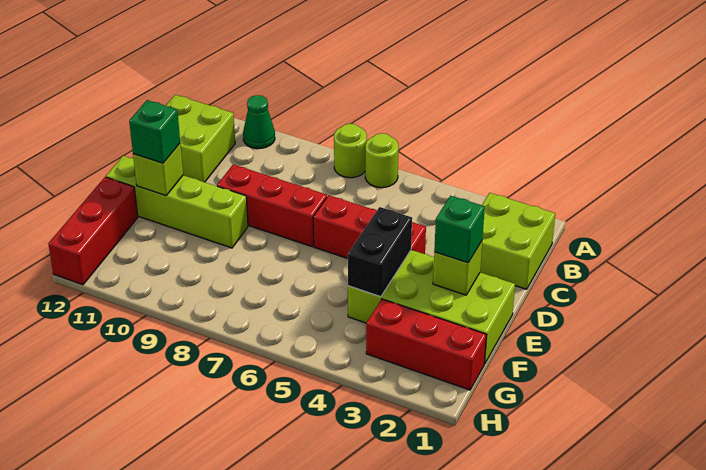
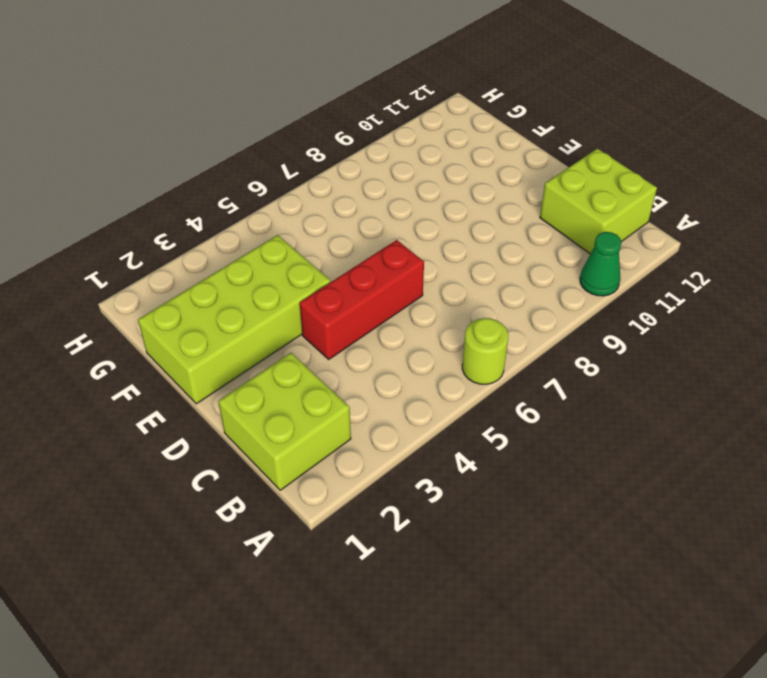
none -> lime 1x1 round brick [334,124,367,178]
none -> red 1x3 brick [217,165,327,247]
none -> lime 1x4 brick [106,156,248,248]

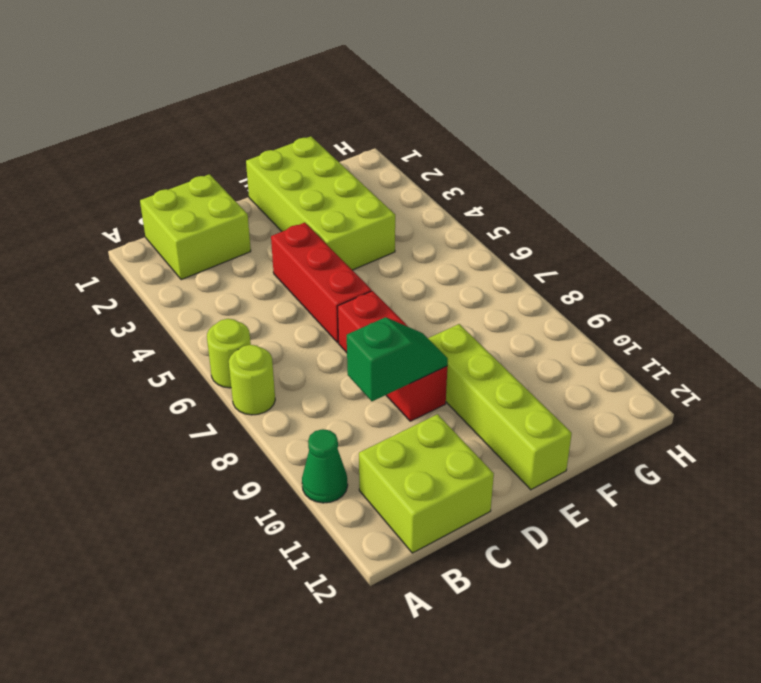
green 1x2 slope [347,317,448,401] -> none
none -> red 1x3 brick [48,177,138,285]
none -> red 1x3 brick [366,299,486,390]
none -> lime 1x1 brick [433,241,482,295]

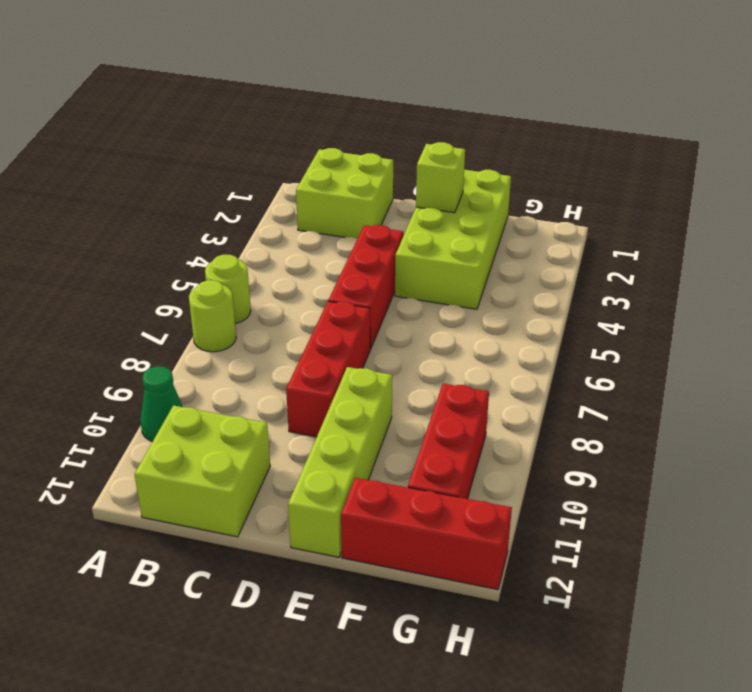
red 1x3 brick [408,384,489,499] -> red 1x3 brick moved to [366,299,486,390]
none -> black 1x2 brick [348,207,412,297]
none -> lime 1x1 brick [133,144,183,196]
none -> green 1x1 brick [434,196,485,263]

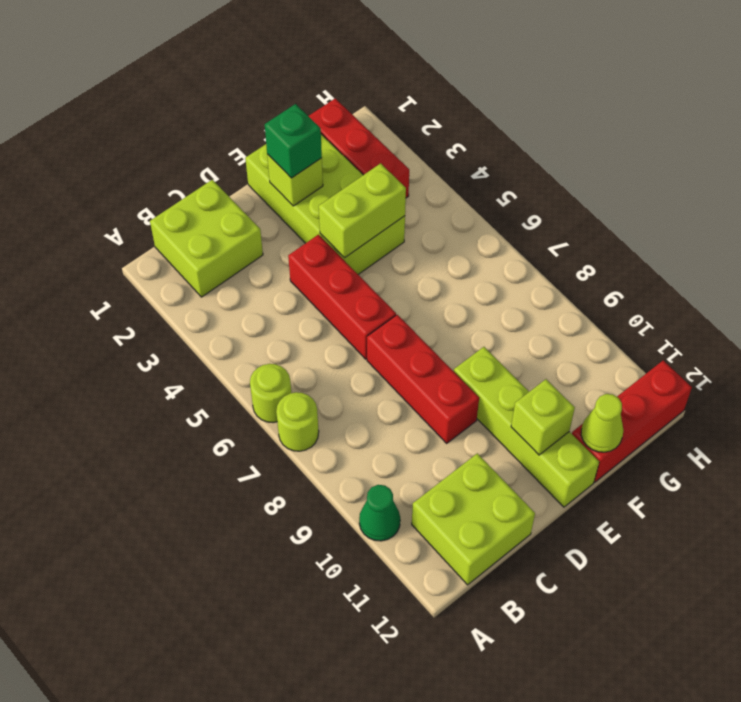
lime 1x2 brick [319,163,406,258] -> black 1x2 brick [348,207,412,297]
lime 1x1 cone [581,394,623,452] -> none
none -> green 1x1 brick [129,100,180,163]

